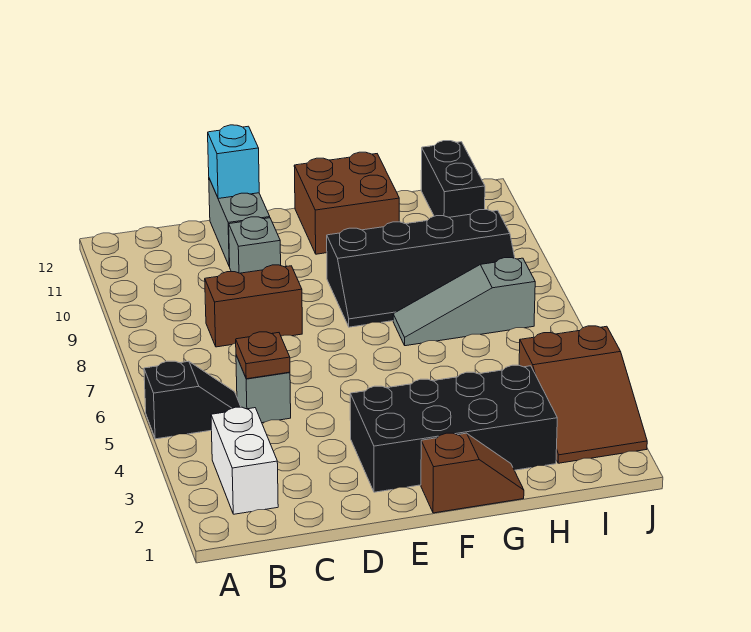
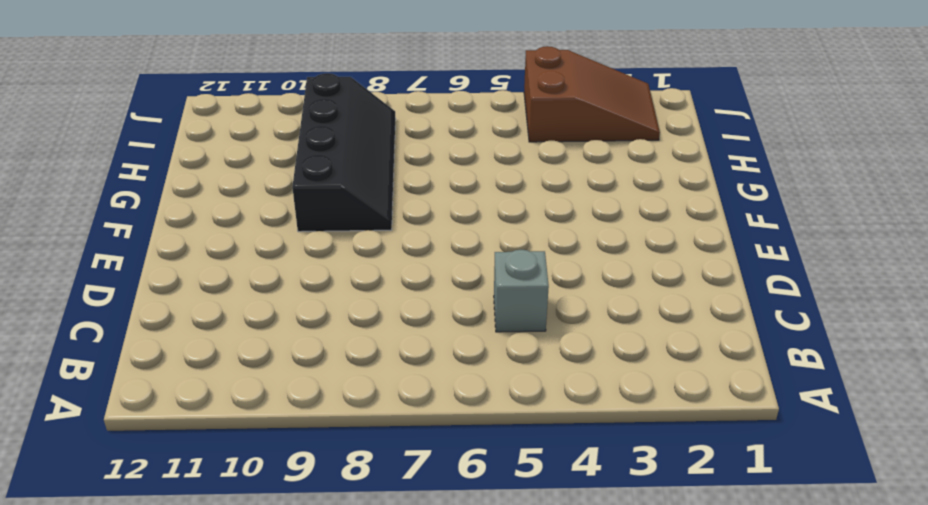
none -> black 1x2 slope [144,361,241,439]
none -> white 1x2 brick [211,407,278,514]
none -> brown 1x2 brick [205,265,302,347]

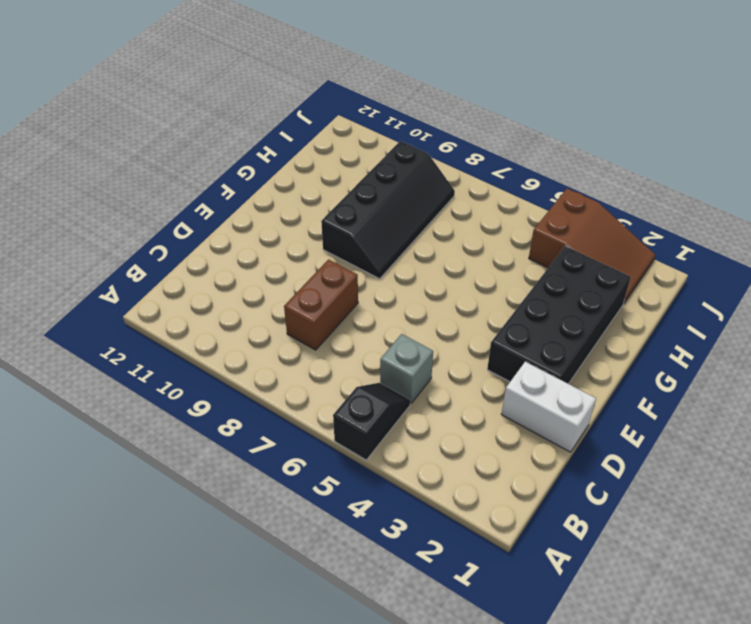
white 1x2 brick [501,362,596,452] -> white 1x2 brick moved to [211,407,278,514]
none -> grey 1x1 brick [229,217,281,273]
none -> grey 1x2 brick [209,179,270,267]
none -> brown 1x2 slope [421,433,524,513]

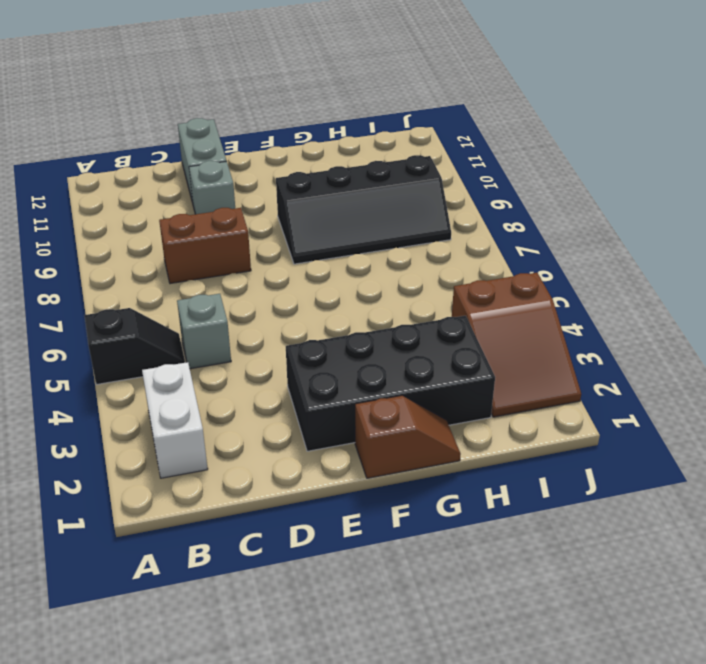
none -> brown 2x2 brick [294,152,399,254]
none -> grey 1x3 slope [393,258,535,346]
none -> black 1x2 brick [421,141,485,217]

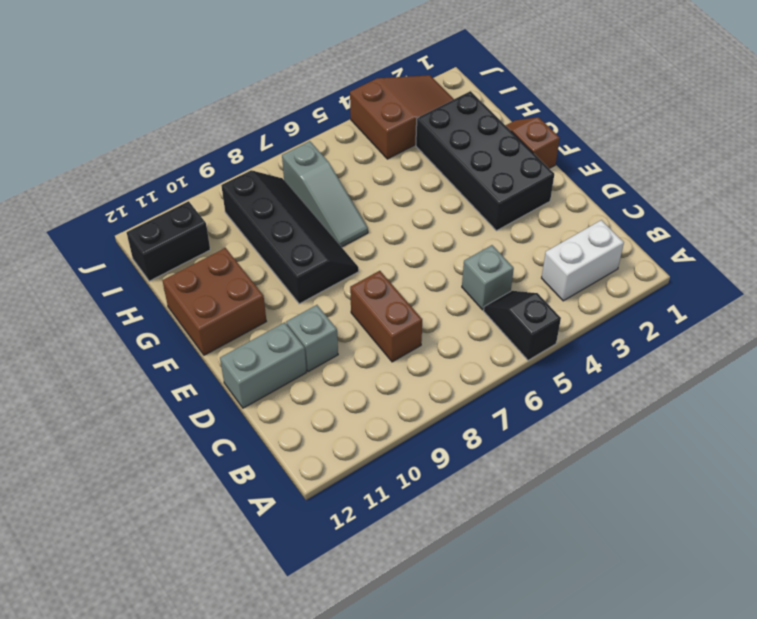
none -> brown 1x1 plate [236,332,290,379]
none -> cyan 1x1 brick [208,125,259,199]

